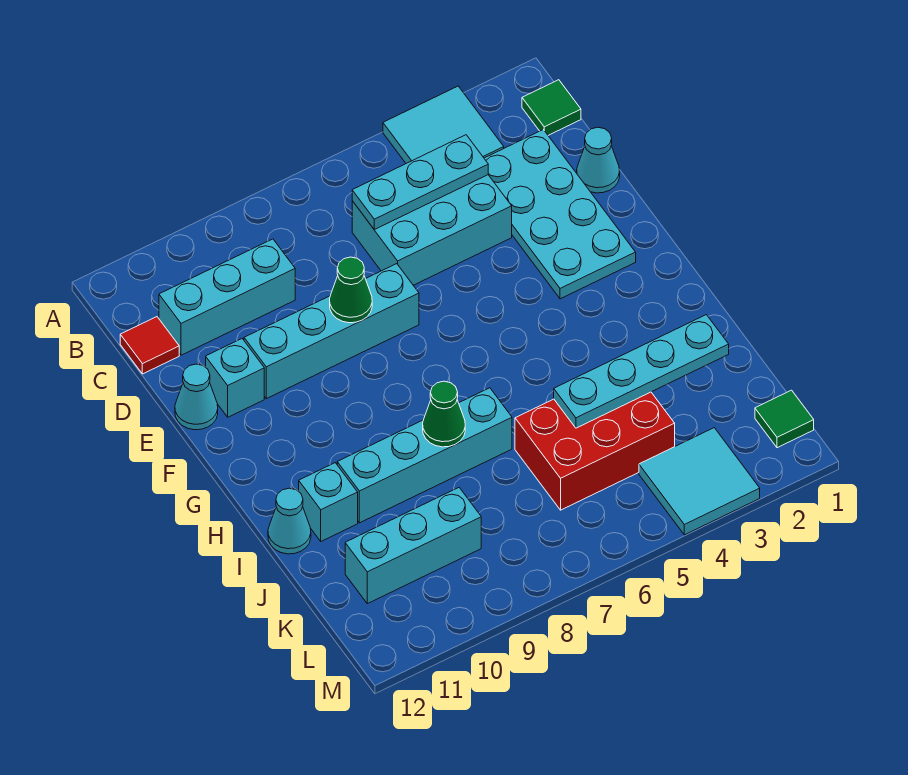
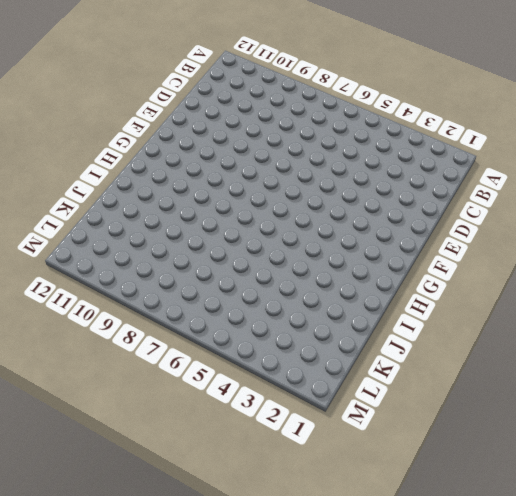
none -> cyan 2x2 tile [383,86,504,163]
none -> green 1x1 tile [522,80,581,135]
none -> cyan 2x4 plate [484,130,636,299]

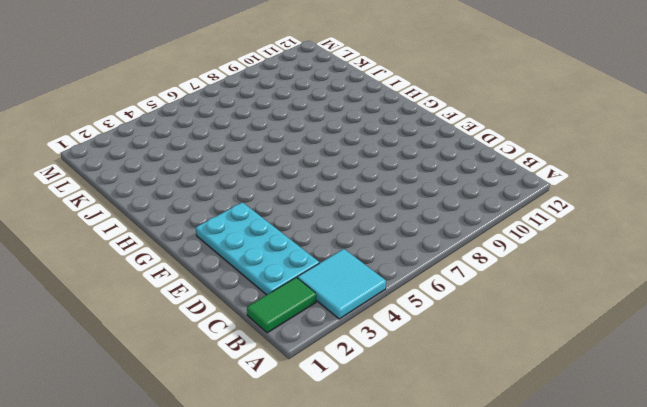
green 1x2 tile [247,277,316,333] -> green 1x1 tile [522,80,581,135]
none -> cyan 2x3 brick [352,175,512,285]
none -> cyan 1x3 brick [159,239,295,355]
none -> red 1x1 tile [120,317,179,374]

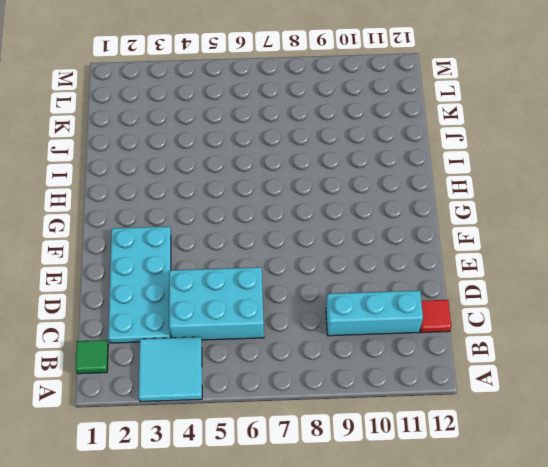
none -> cyan 1x1 cone [577,127,620,193]
none -> cyan 1x4 brick [244,264,419,399]
none -> cyan 1x1 brick [206,339,264,417]

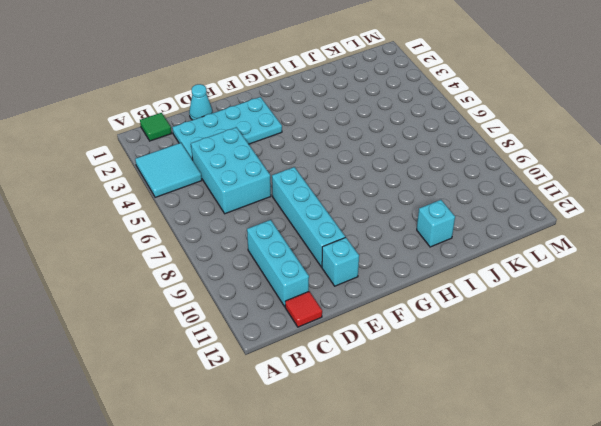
none -> cyan 1x1 cone [175,364,218,430]
none -> cyan 1x4 brick [337,388,512,523]
none -> cyan 1x1 cone [268,488,311,554]

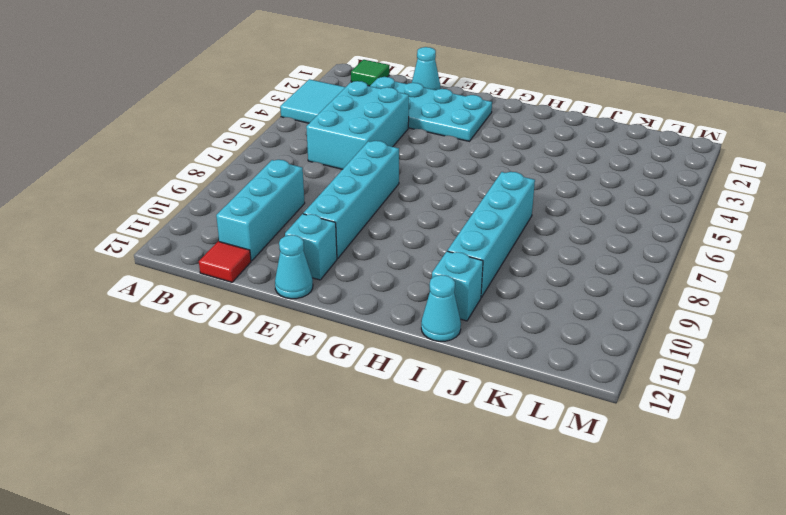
none -> red 2x3 brick [515,392,675,510]
none -> cyan 1x3 brick [345,488,481,604]
none -> green 1x1 tile [755,390,814,448]

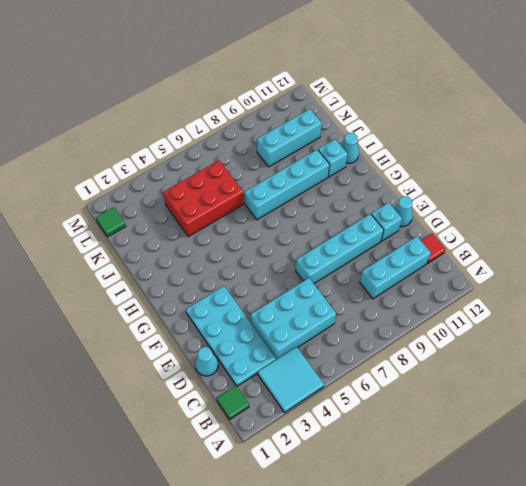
none -> cyan 2x2 tile [639,428,760,535]
none -> cyan 1x3 plate [352,135,488,229]
none -> green 1x1 cone [330,257,372,323]

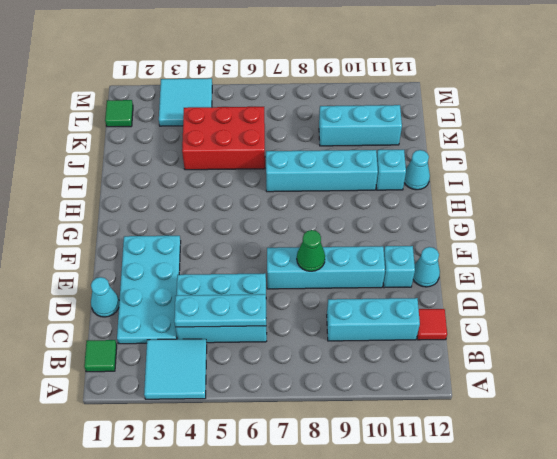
none -> green 1x1 cone [423,381,465,447]
none -> cyan 1x4 plate [554,315,729,428]

